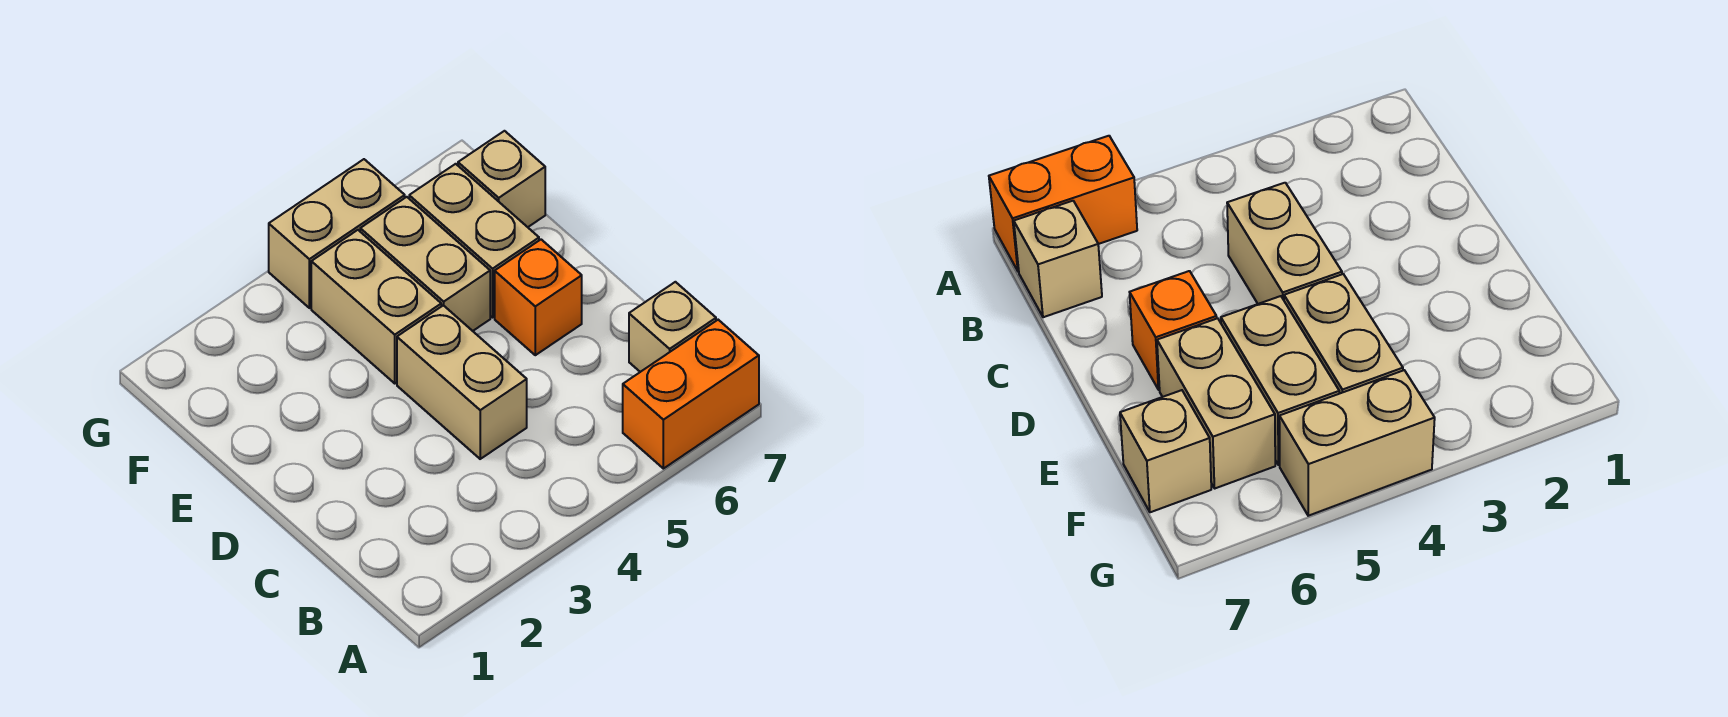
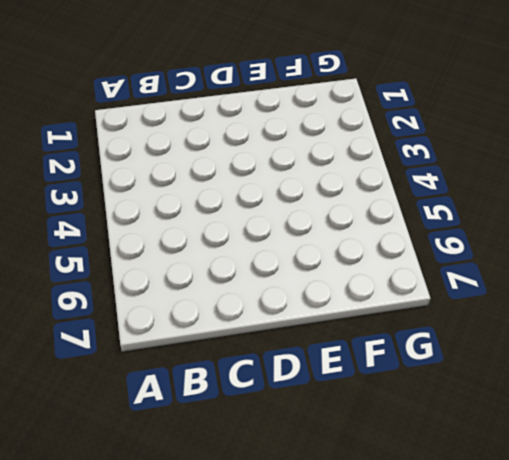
none -> orange 1x2 brick [623,320,759,469]
none -> tan 1x1 brick [629,282,716,372]

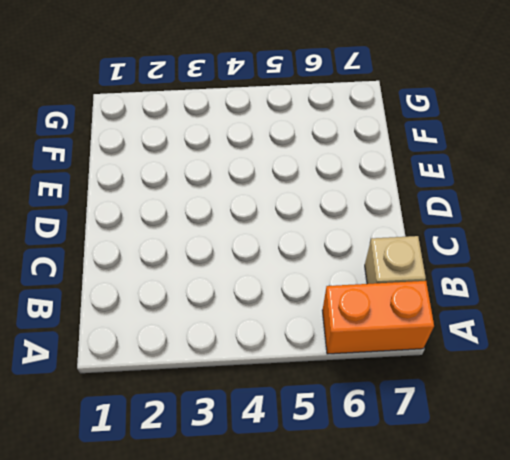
none -> tan 1x2 brick [397,305,527,459]
none -> orange 1x1 brick [495,240,582,355]

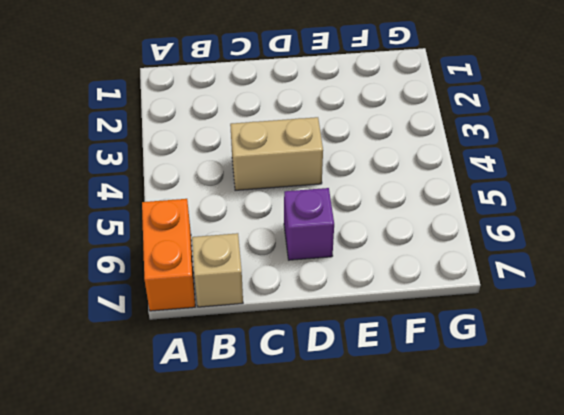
purple 1x1 brick [284,188,334,260] -> orange 1x1 brick [495,240,582,355]
none -> tan 1x2 brick [311,230,441,383]
none -> tan 1x2 brick [360,197,490,331]

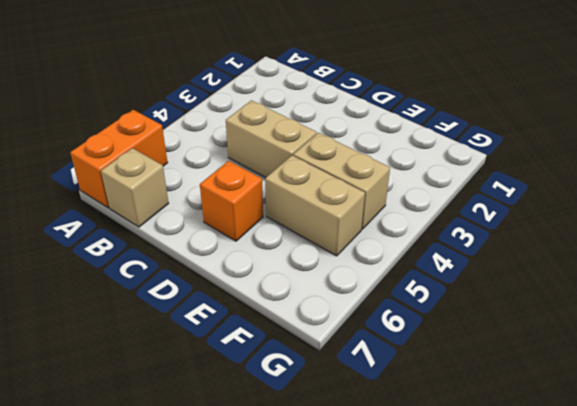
none -> tan 1x2 brick [409,164,539,317]
none -> tan 1x1 brick [458,131,545,227]

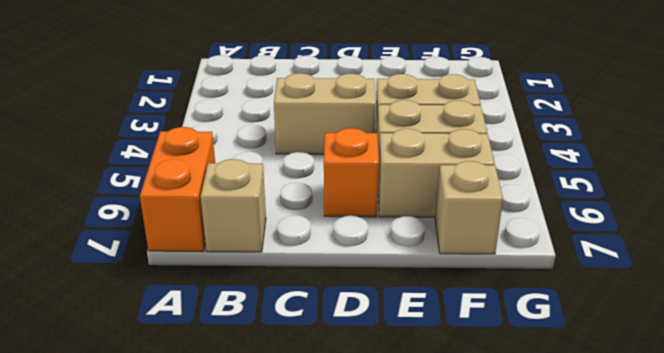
none -> tan 1x2 brick [269,159,405,308]

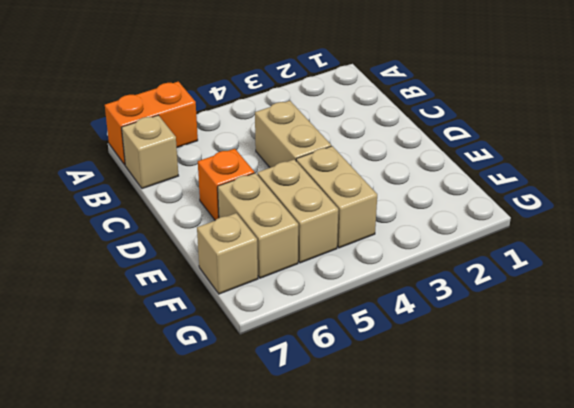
none -> tan 1x2 brick [269,159,405,308]

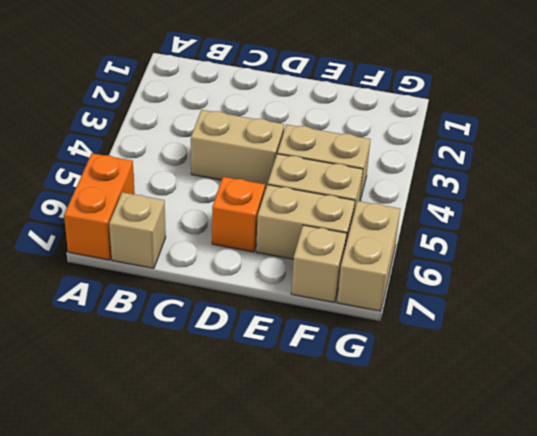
tan 1x2 brick [337,201,400,311] -> tan 1x2 brick moved to [269,159,405,308]

